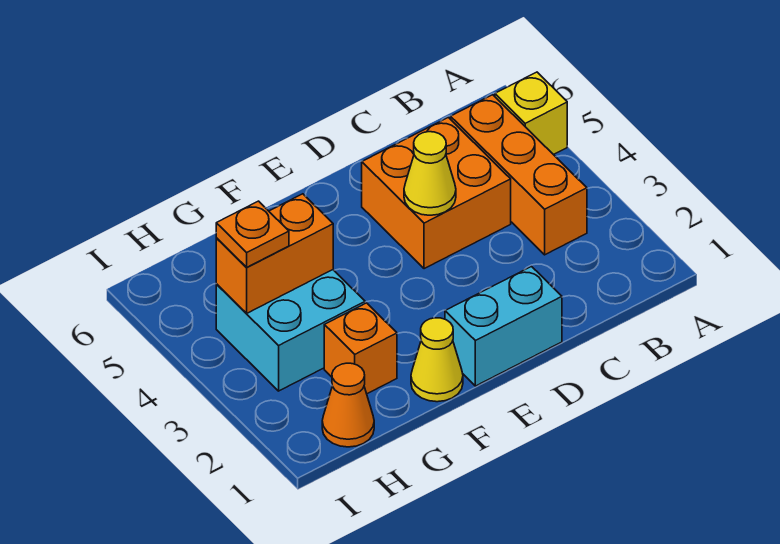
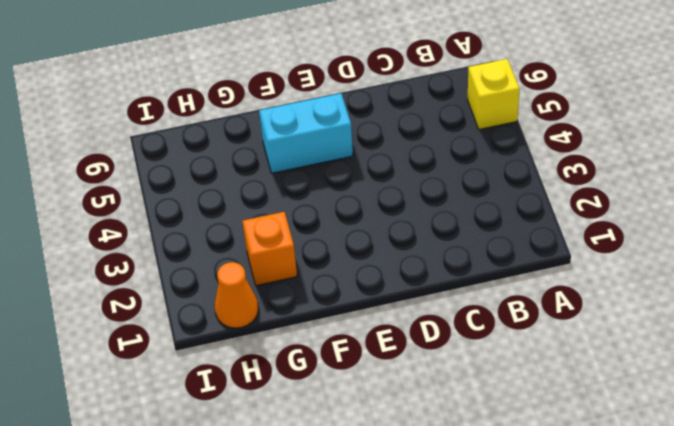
cyan 1x2 brick [259,93,353,173] -> cyan 1x2 brick moved to [445,267,562,386]
none -> orange 1x3 brick [451,95,587,255]
none -> orange 2x2 brick [362,117,511,269]

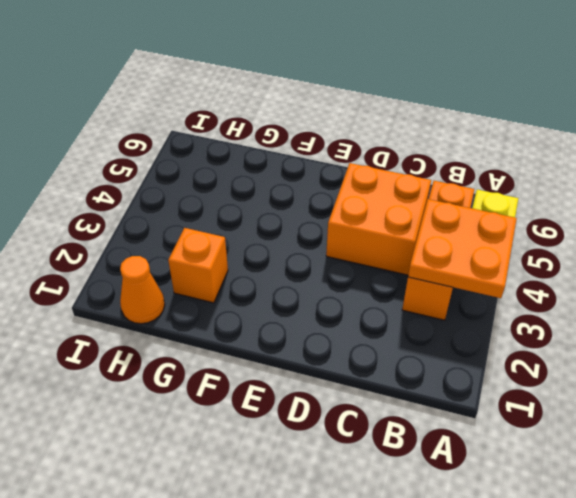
orange 2x2 plate [408,199,517,298] -> none
none -> cyan 1x2 brick [445,267,562,386]
none -> yellow 1x1 cone [411,318,463,402]

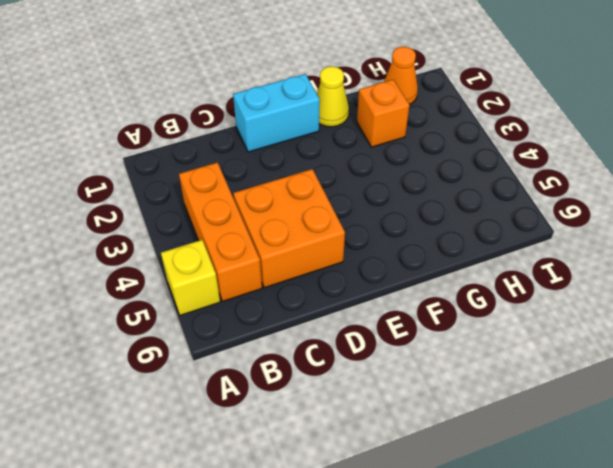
none -> cyan 2x2 brick [216,270,365,391]
none -> yellow 1x1 cone [404,132,456,215]

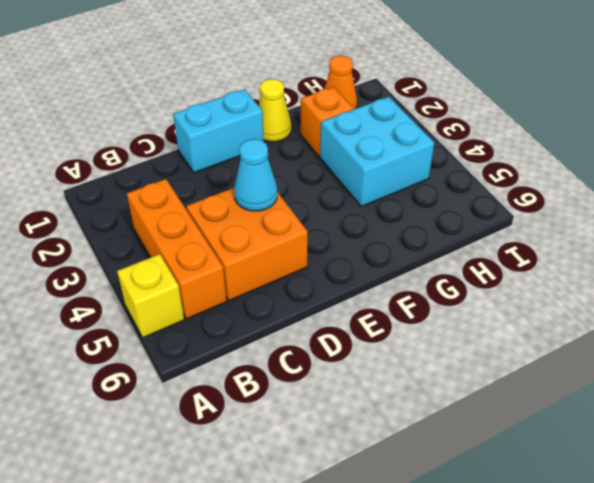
cyan 1x1 cone [234,139,277,211] -> yellow 1x1 cone [404,132,456,215]
none -> orange 1x2 brick [216,194,333,313]
none -> orange 1x1 plate [216,201,289,267]

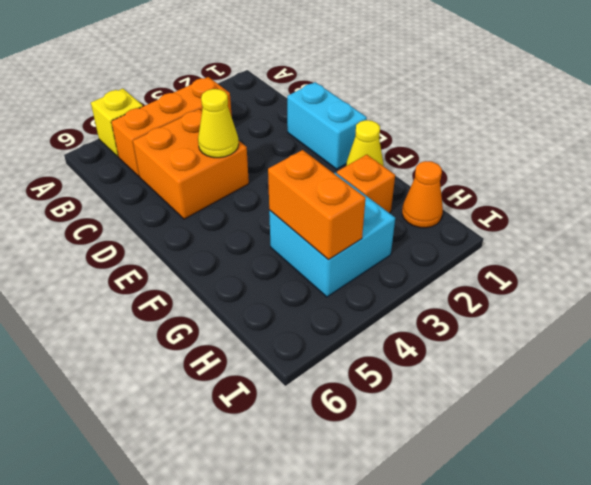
none -> orange 1x1 plate [216,201,289,267]

